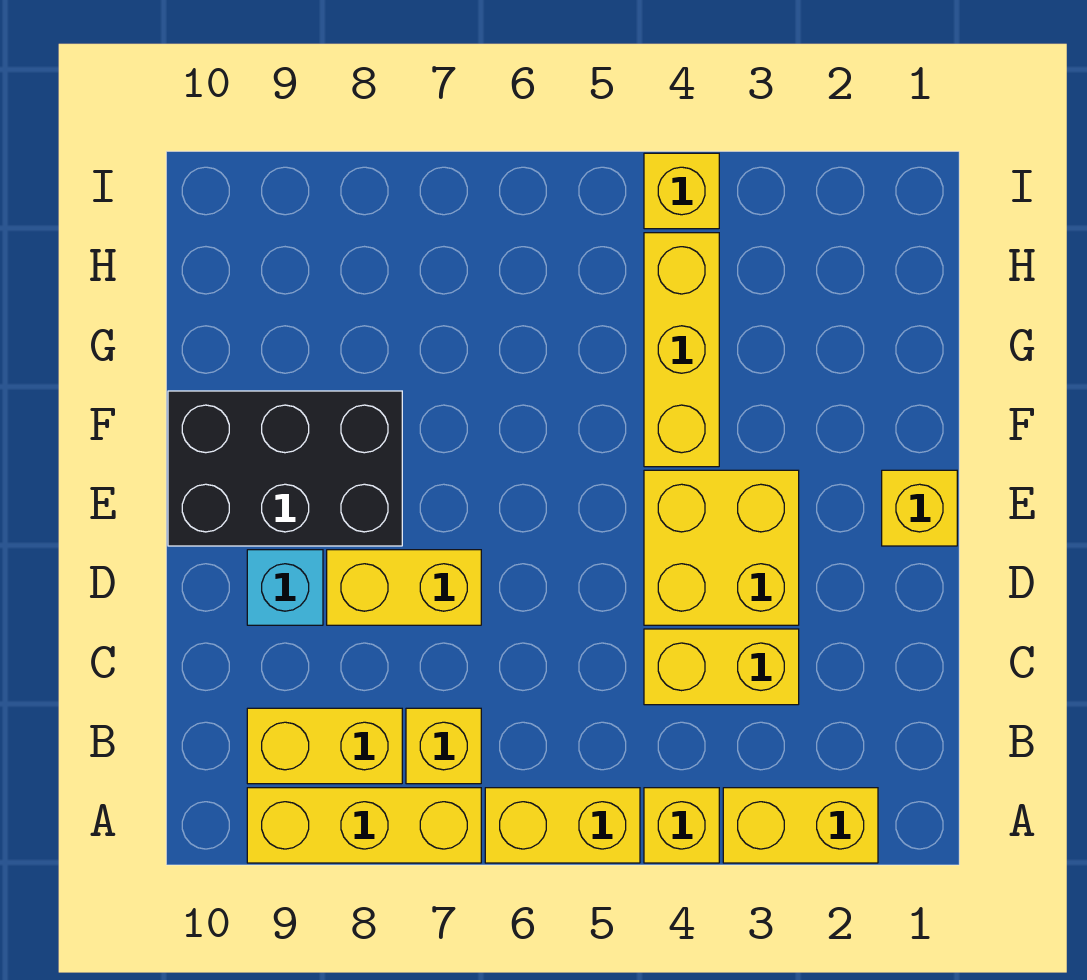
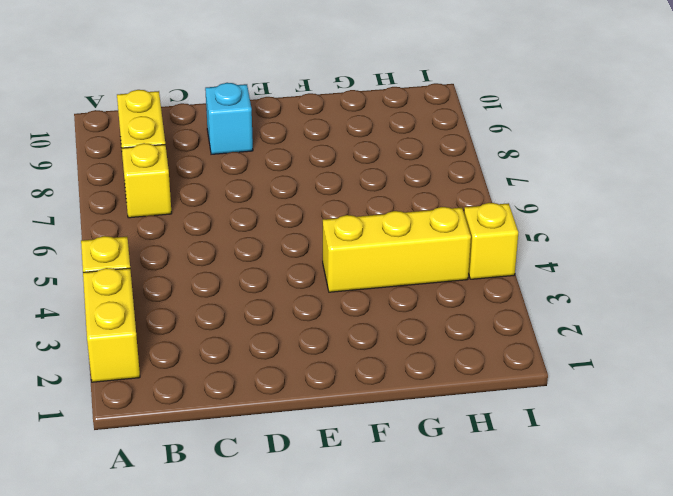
none -> yellow 1x2 brick [485,788,640,863]
none -> yellow 1x3 brick [247,788,481,863]
none -> yellow 1x2 brick [644,629,799,705]

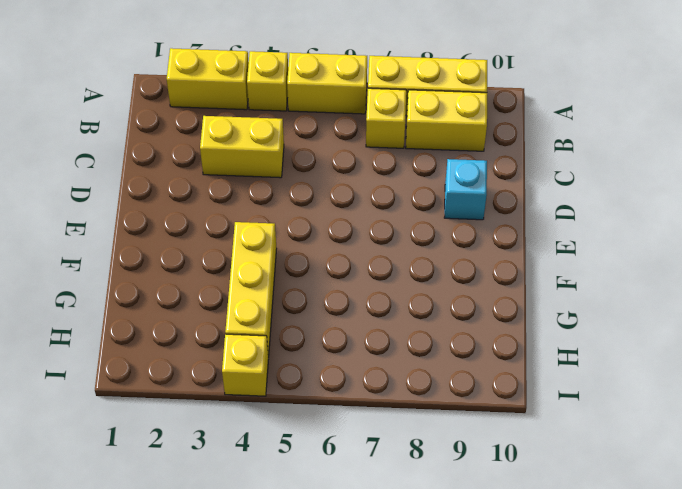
none -> yellow 2x2 brick [644,470,799,625]
none -> yellow 1x2 brick [327,550,481,625]
none -> yellow 1x1 brick [882,470,957,546]

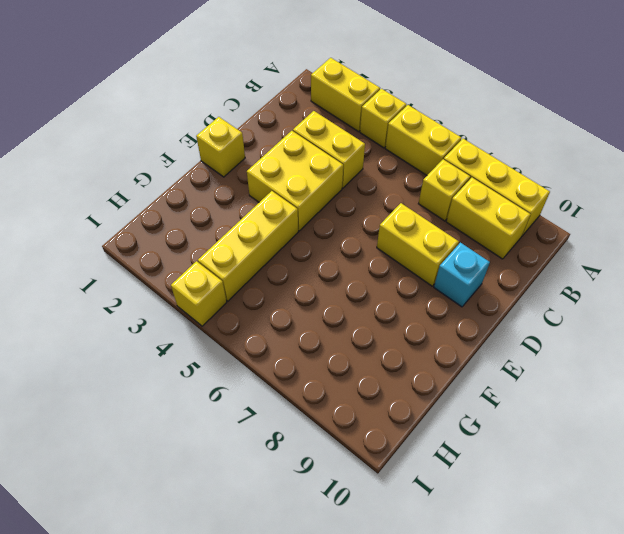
none -> black 2x3 brick [168,391,402,546]

